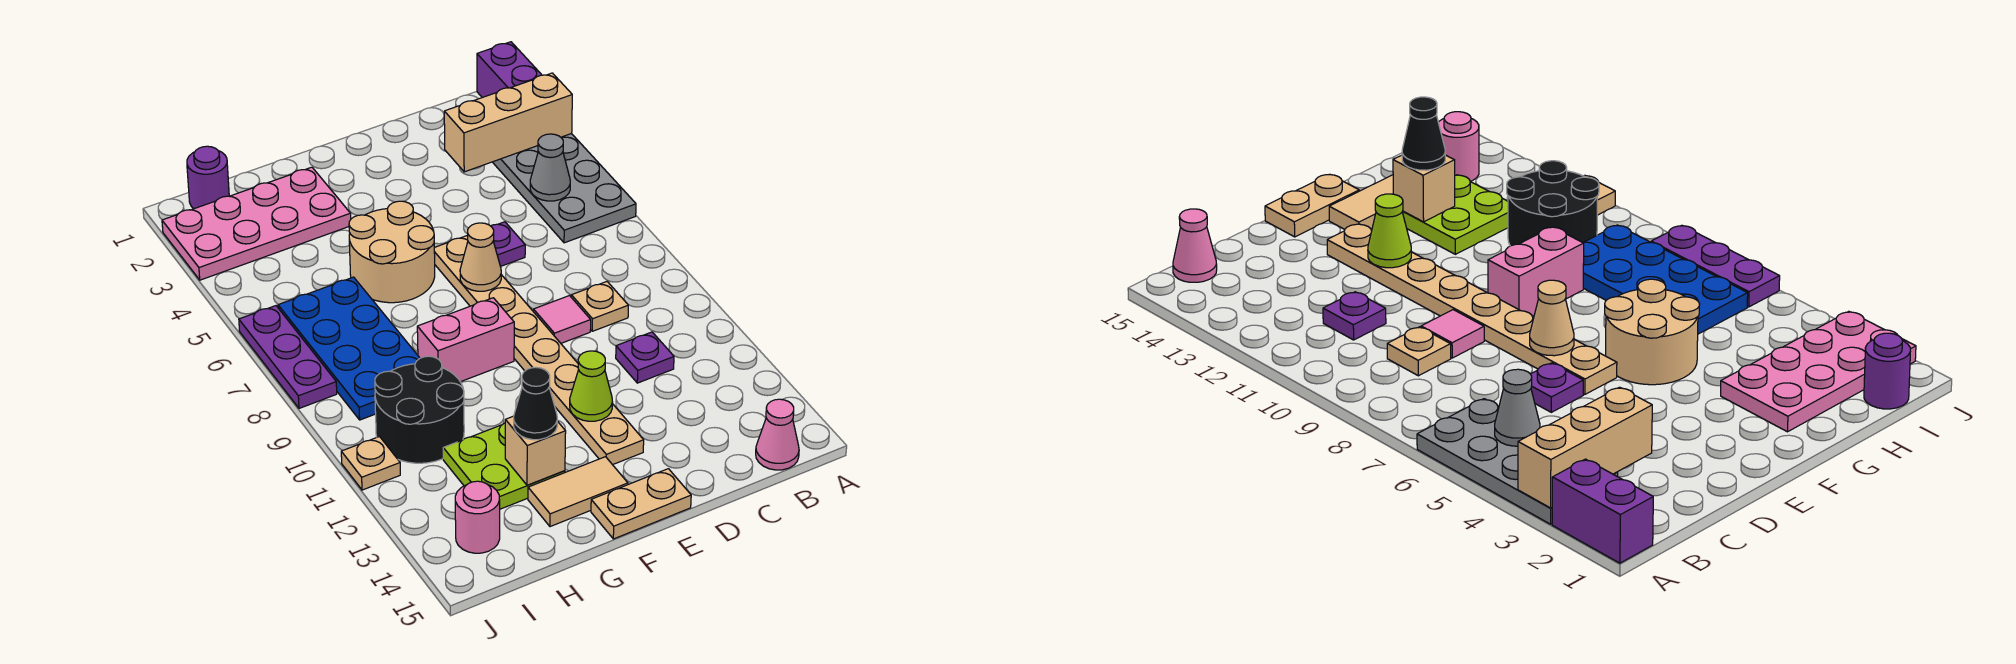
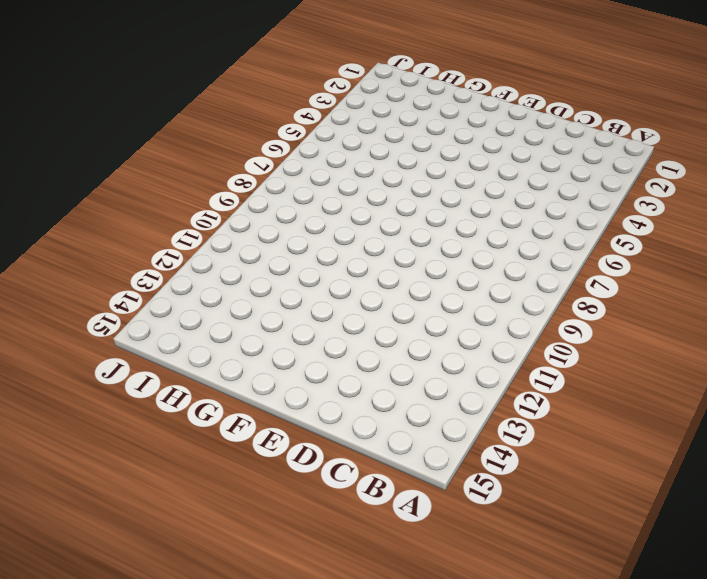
none -> purple 1x2 brick [477,42,541,98]
none -> grey 2x4 plate [493,134,636,243]
none -> pink 1x1 cone [756,399,799,470]

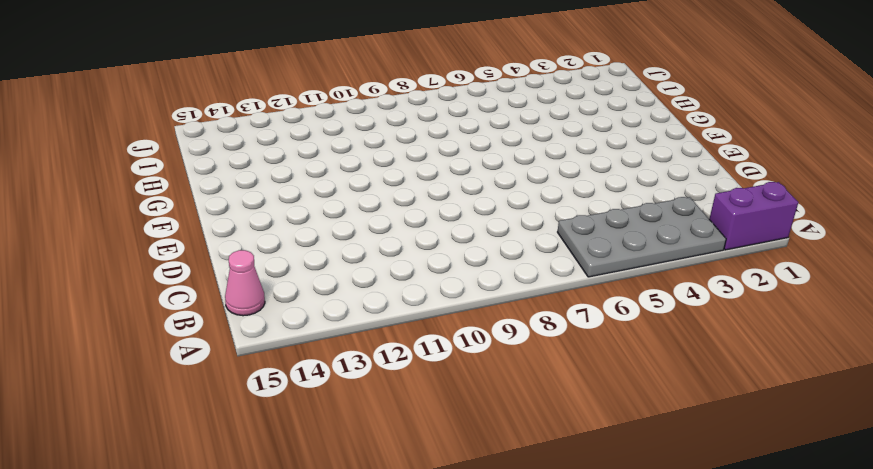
none -> tan 1x1 plate [571,282,628,331]
none -> purple 1x1 plate [616,332,674,383]
none -> purple 1x1 plate [491,222,525,266]

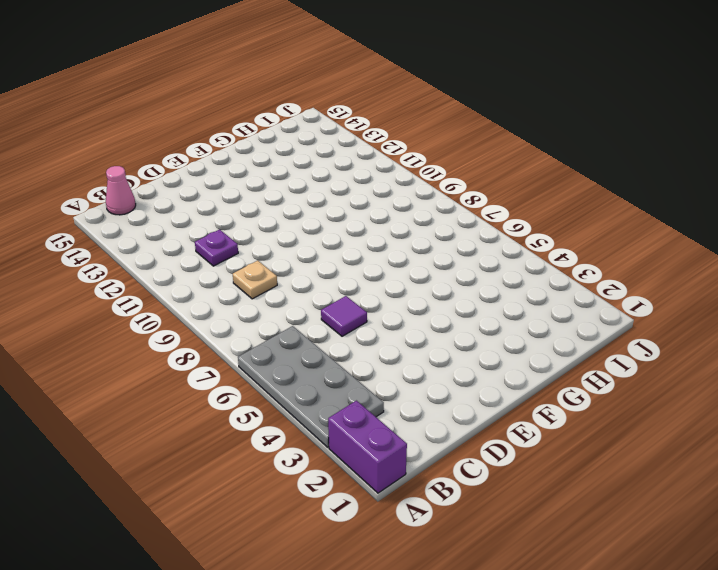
purple 1x1 tile [321,296,367,336] -> purple 1x1 plate [491,222,525,266]
none -> pink 1x1 tile [533,296,591,343]
none -> tan 1x8 plate [434,235,644,465]
none -> tan 1x2 plate [591,469,691,539]

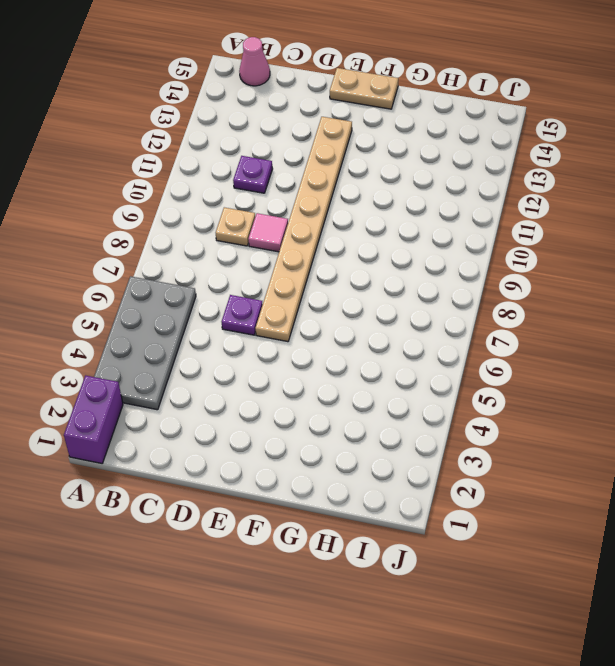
none -> tan 2x2 round brick [349,201,435,303]
none -> pink 1x2 brick [417,298,514,382]
none -> tan 1x2 tile [528,457,628,527]

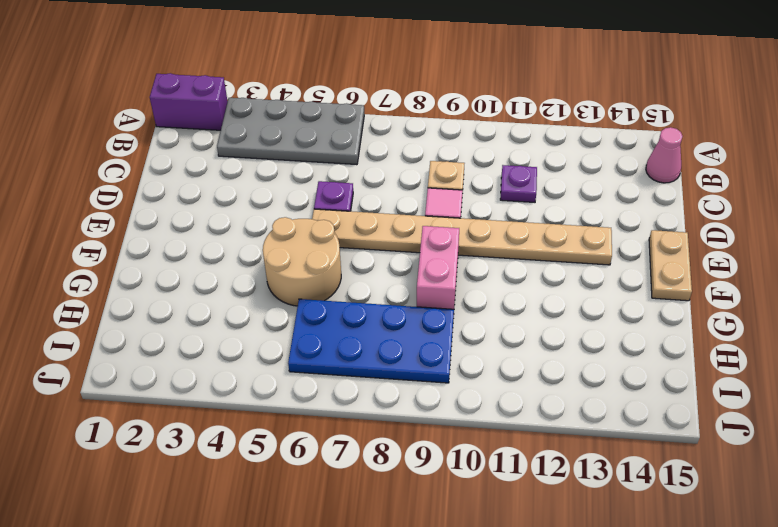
none -> tan 1x2 tile [528,457,628,527]
none -> pink 2x4 plate [162,167,351,280]
none -> lime 2x2 plate [443,423,565,509]

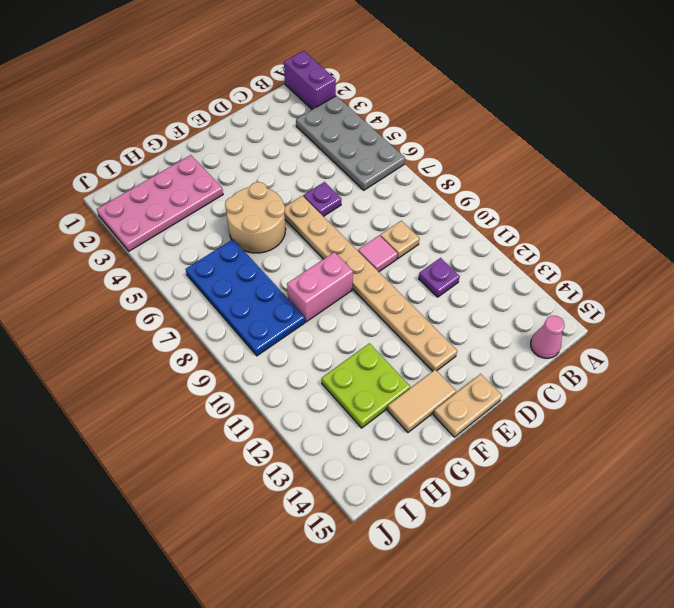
none -> black 2x2 round brick [375,356,464,463]
none -> purple 1x1 round brick [187,146,229,209]
none -> pink 1x1 round brick [455,481,500,553]

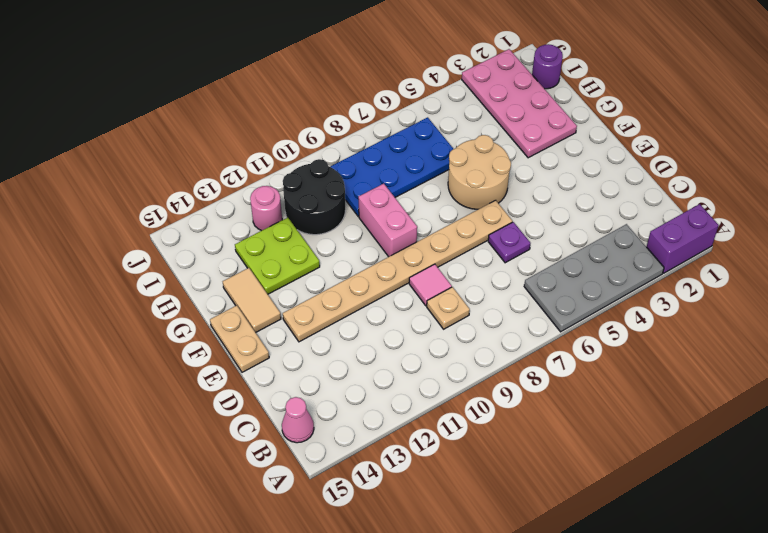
pink 1x1 round brick [250,186,282,231] -> pink 1x1 round brick moved to [455,481,500,553]
none -> purple 1x1 plate [616,332,674,383]
none -> purple 1x3 plate [239,306,337,408]
none -> tan 1x1 plate [341,437,400,490]

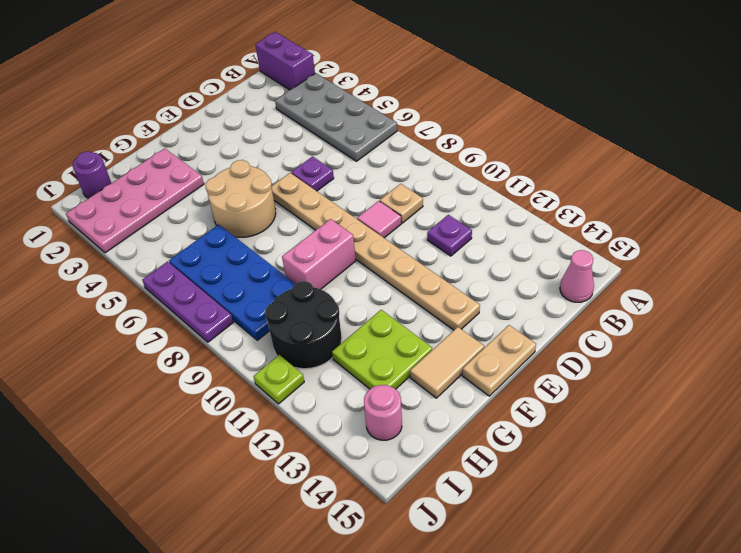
lime 1x1 plate [254,355,304,404] -> tan 1x1 plate [341,437,400,490]
none -> tan 1x3 brick [444,73,572,172]
none -> grey 1x1 cone [530,134,570,201]
none -> tan 1x1 cone [460,223,501,291]

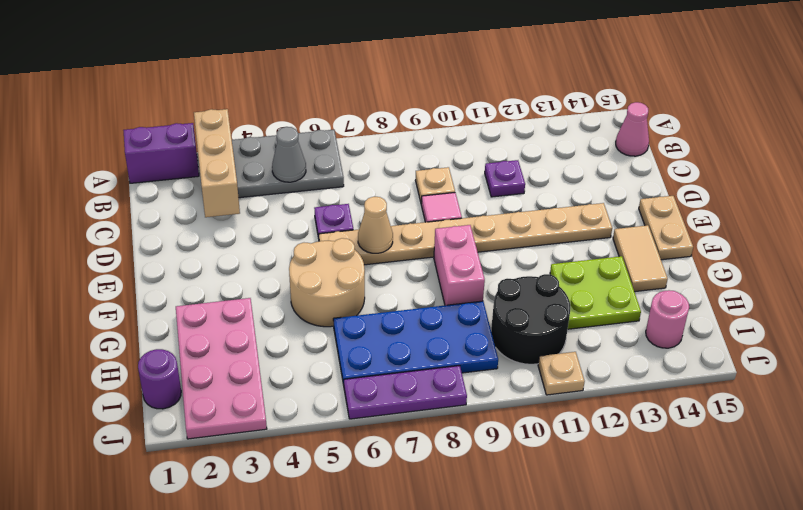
none -> lime 1x1 cone [570,351,612,421]
none -> tan 1x1 brick [505,416,566,485]
none -> black 1x1 cone [514,367,557,440]

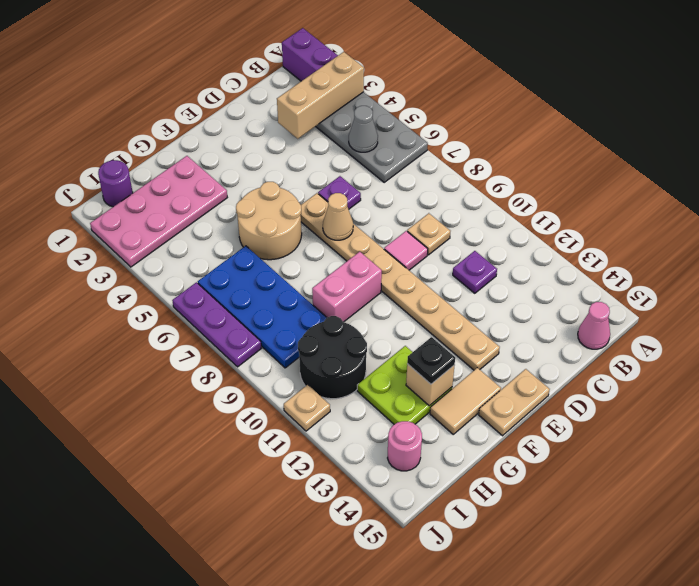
black 1x1 plate [407,337,455,384] -> black 1x1 cone [514,367,557,440]
none -> lime 1x1 cone [570,351,612,421]

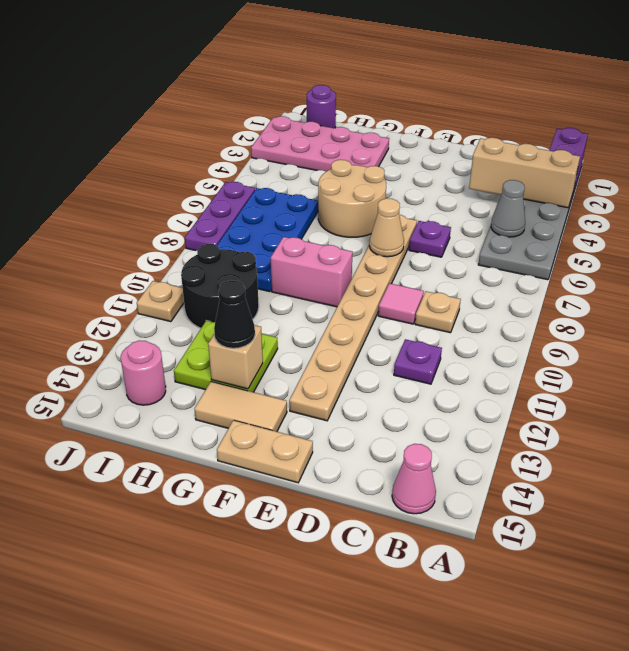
none -> lime 1x1 cone [570,351,612,421]

